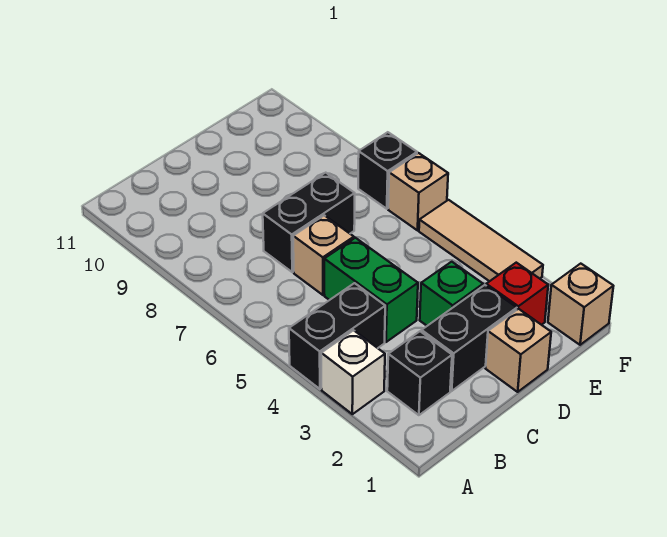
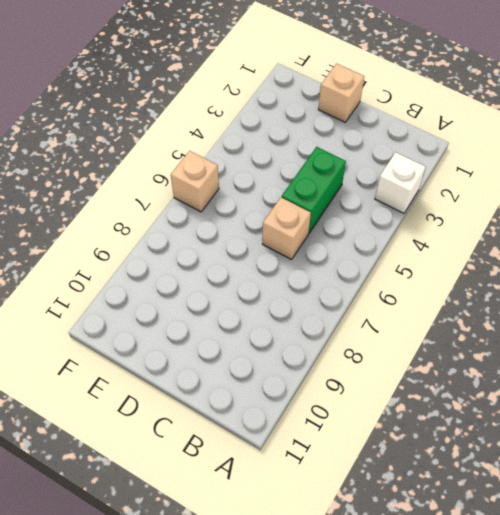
none -> black 1x2 brick [289,283,385,389]
none -> black 1x1 brick [387,331,452,415]
none -> black 1x2 brick [422,285,517,391]

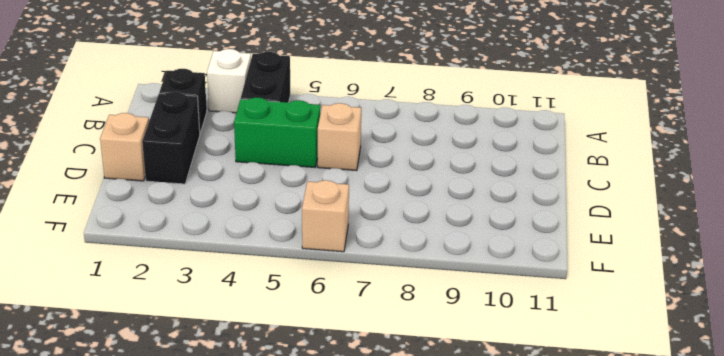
none -> black 1x2 brick [263,173,355,272]
none -> green 1x1 brick [420,262,483,326]
none -> red 1x1 brick [486,263,548,325]

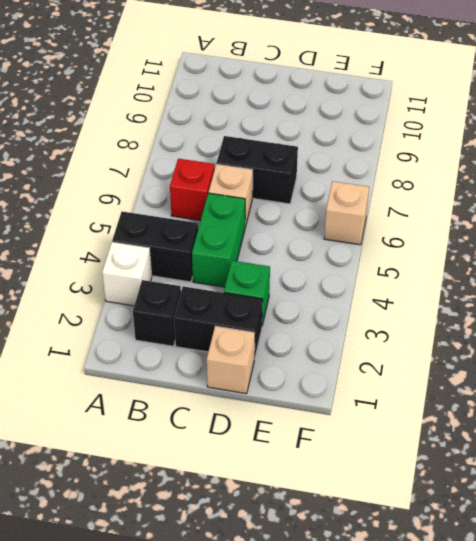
red 1x1 brick [170,159,214,221] -> red 1x1 brick moved to [486,263,548,325]
none -> tan 1x1 brick [548,264,613,345]
none -> tan 1x3 tile [419,200,543,281]
none -> black 1x1 brick [358,132,417,209]

